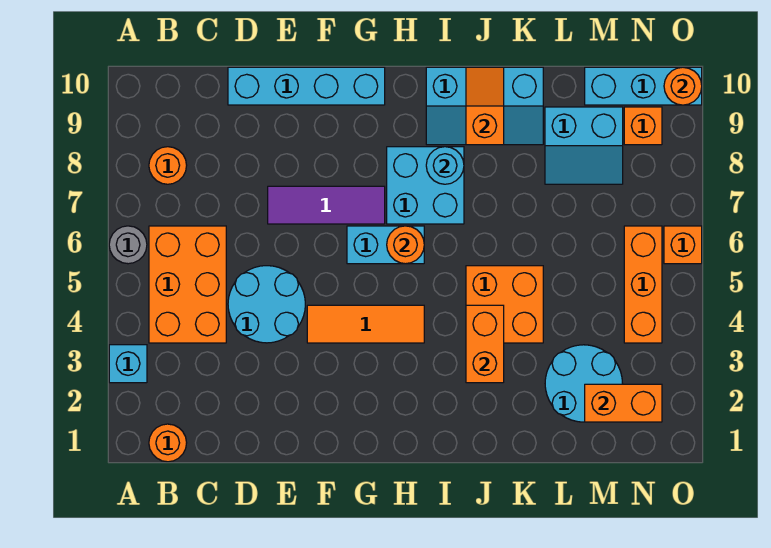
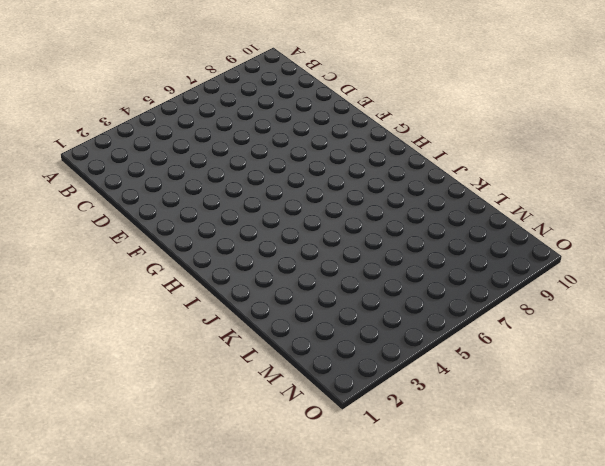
none -> cyan 1x1 brick [109,345,147,383]
none -> grey 1x1 round brick [109,226,147,264]
none -> orange 1x1 round brick [149,424,187,462]

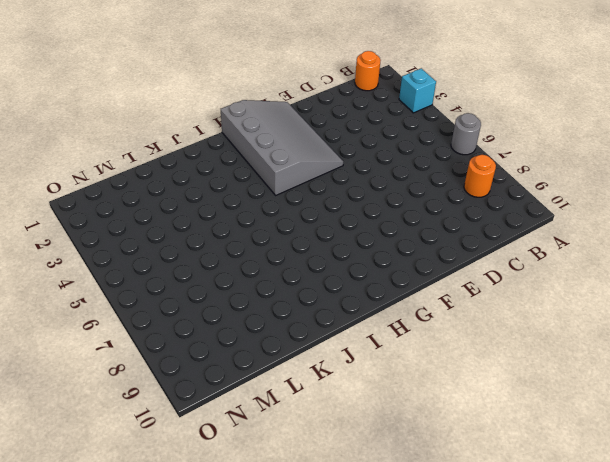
grey 3x4 slope [221,100,343,195] -> orange 1x3 tile [307,305,424,343]
none -> orange 2x3 brick [149,226,226,343]
none -> cyan 2x2 round brick [228,266,305,343]
none -> cyan 1x4 brick [228,67,385,105]

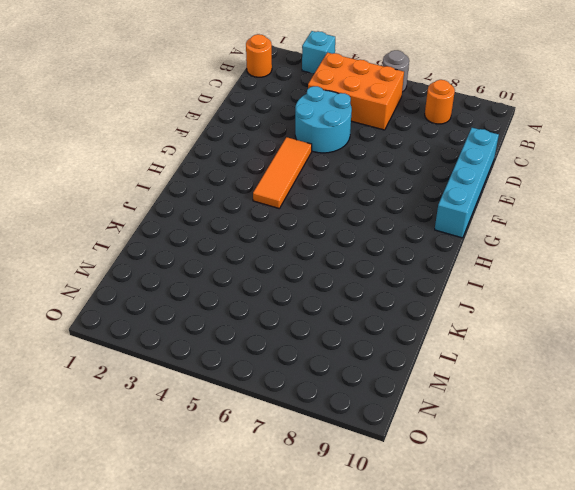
none -> purple 1x3 tile [268,186,385,224]
none -> cyan 1x2 brick [347,226,424,264]
none -> cyan 2x2 brick [387,147,464,224]

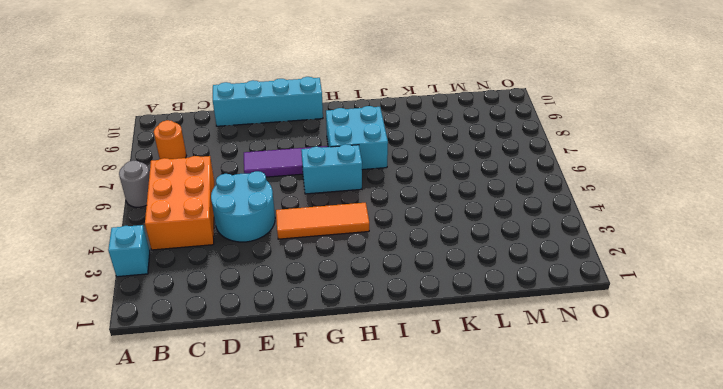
none -> orange 1x1 round brick [149,424,187,462]
none -> cyan 2x3 slope [426,67,543,145]
none -> orange 2x2 brick [466,266,543,343]

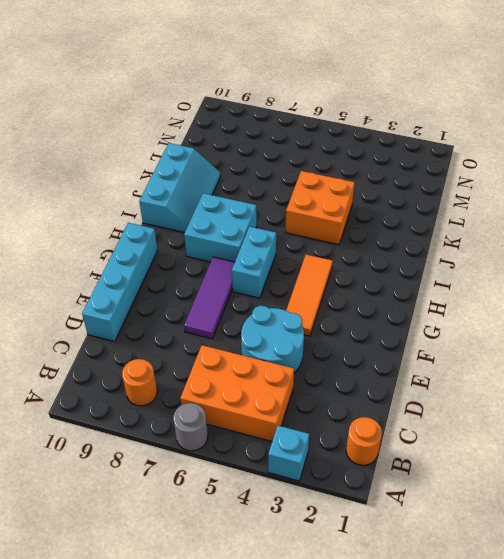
none -> cyan 2x2 round brick [545,345,622,422]
none -> cyan 2x2 slope [545,107,623,184]
none -> cyan 1x3 brick [585,67,702,105]

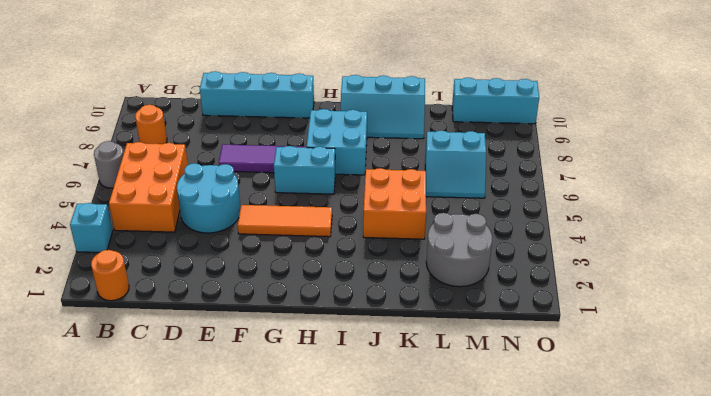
grey 2x2 round brick [426,213,492,287] -> cyan 2x2 round brick [545,345,622,422]
cyan 2x2 slope [425,130,486,198] -> cyan 2x2 slope moved to [545,107,623,184]
none -> orange 1x3 brick [624,226,662,343]
none -> orange 1x1 brick [624,107,662,145]
none -> orange 1x1 brick [664,226,702,264]

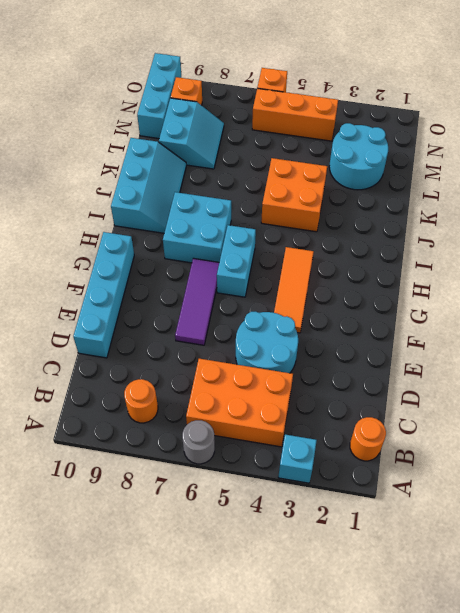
none -> orange 1x1 round brick [387,226,424,264]
none -> cyan 1x1 round brick [426,147,464,184]
none -> orange 1x2 brick [466,305,504,383]

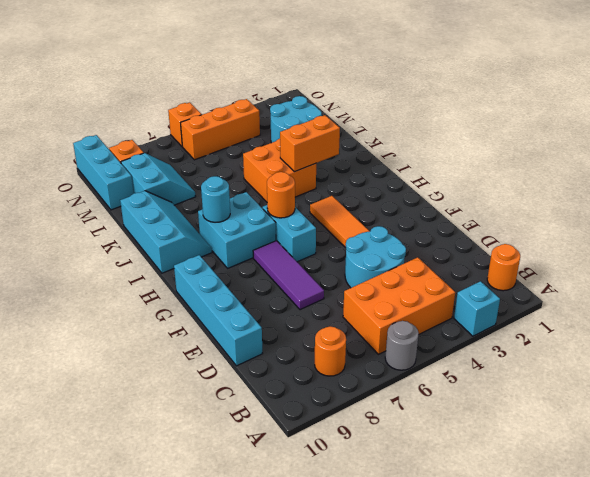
none -> orange 1x2 slope [466,67,504,145]
none -> orange 1x2 brick [585,384,662,422]
none -> orange 1x1 round brick [664,67,702,105]

